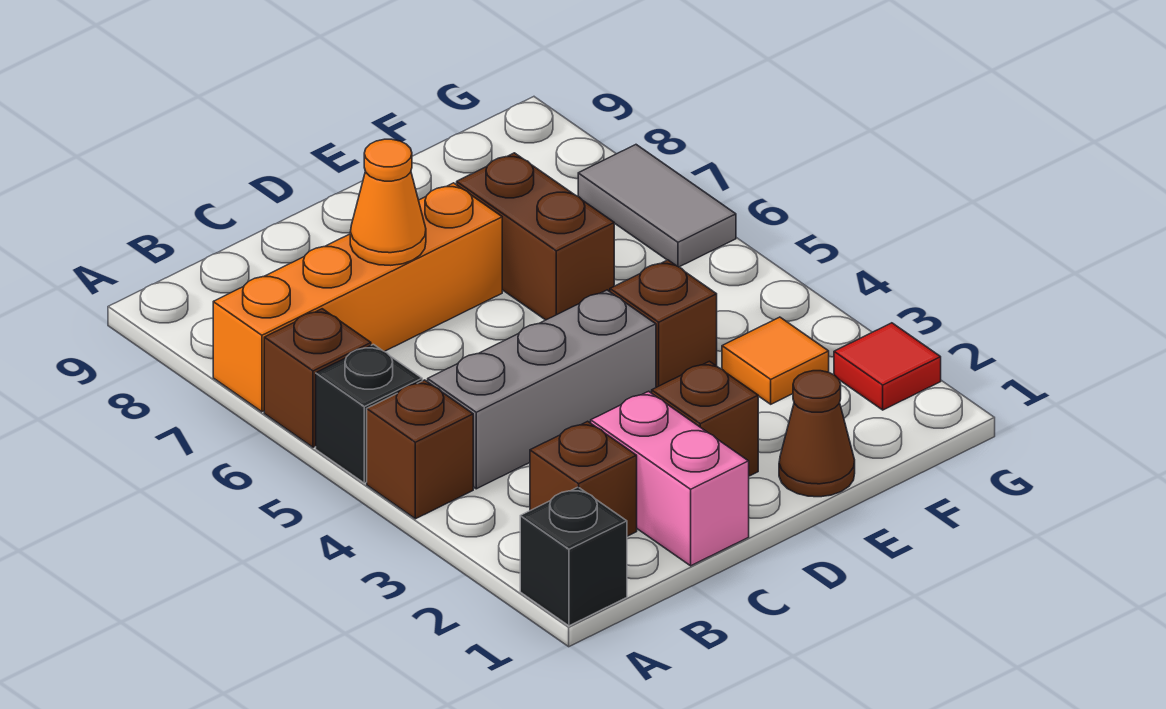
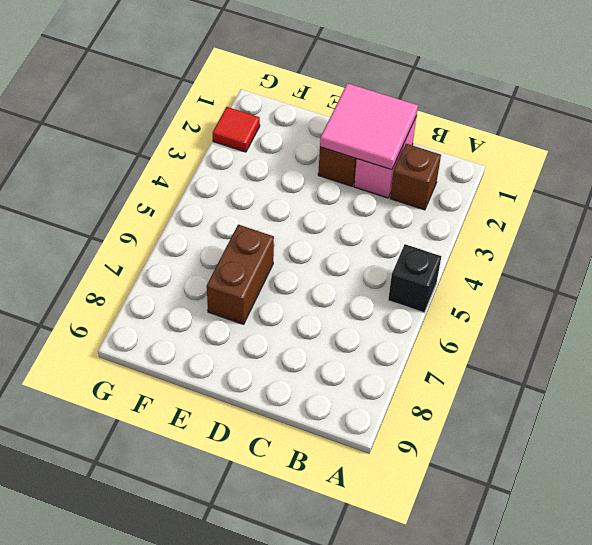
pink 2x2 tile [320,83,418,170] -> none
none -> black 1x1 brick [520,487,627,626]
none -> brown 1x1 brick [367,380,473,519]
none -> brown 1x1 brick [264,309,371,447]

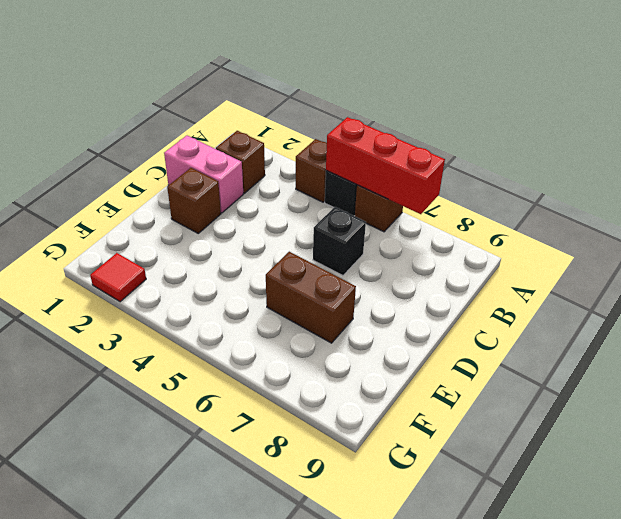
red 1x3 brick [326,117,445,214] -> none
black 1x1 brick [313,207,366,276] -> black 1x1 brick moved to [520,487,627,626]
none -> orange 1x4 brick [213,183,502,412]
none -> grey 1x3 brick [428,290,656,489]
none -> brown 1x1 cone [779,371,855,497]

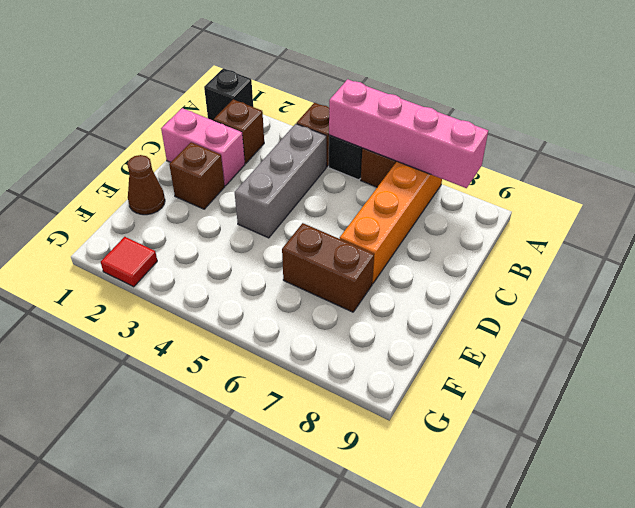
pink 1x4 brick [329,79,488,188] -> none
none -> brown 1x1 brick [610,260,717,387]
none -> orange 1x1 tile [722,317,829,404]
none -> grey 1x2 tile [578,145,736,267]

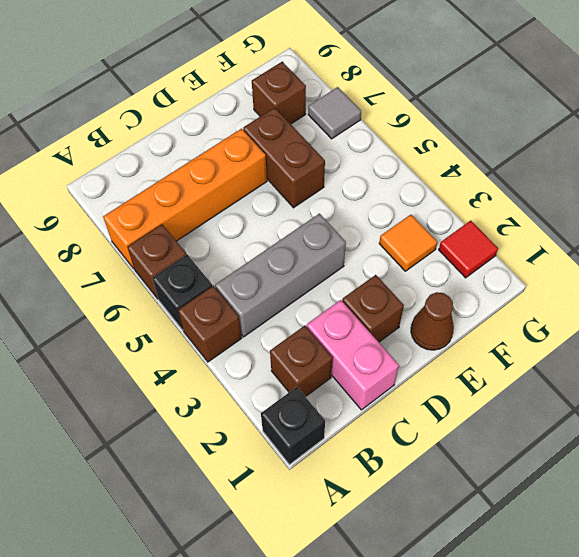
brown 1x1 brick [252,62,306,124] -> brown 1x1 brick moved to [610,260,717,387]
grey 1x1 tile [308,87,361,139] -> grey 1x2 tile [578,145,736,267]
none -> orange 1x1 cone [350,139,426,265]

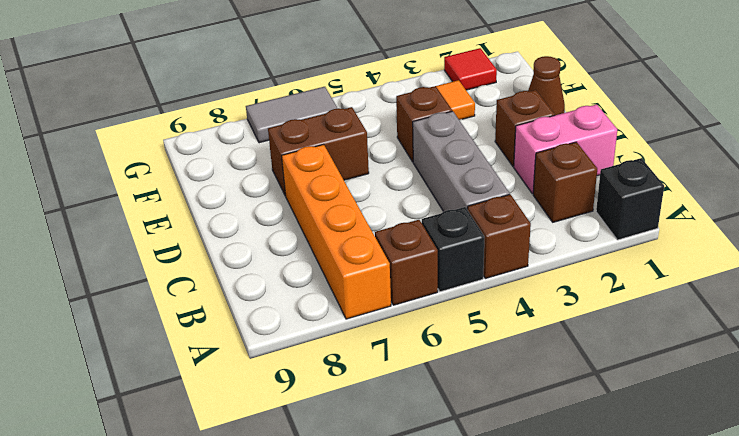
none -> orange 1x1 cone [350,139,426,265]

